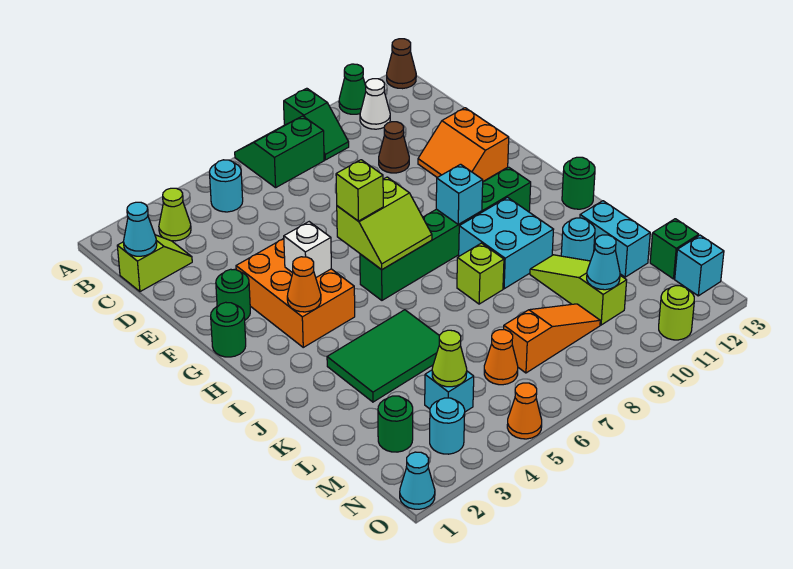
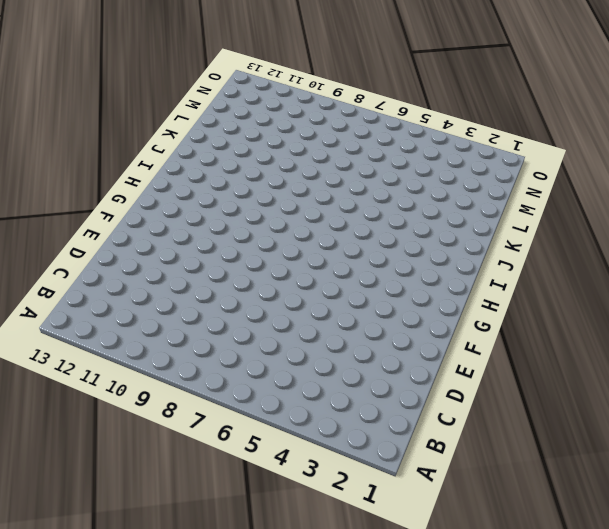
none -> green 2x2 slope [235,116,324,188]
none -> green 1x2 slope [284,88,349,160]
none -> green 1x1 cone [339,64,366,114]
none -> brown 1x1 cone [387,39,416,89]

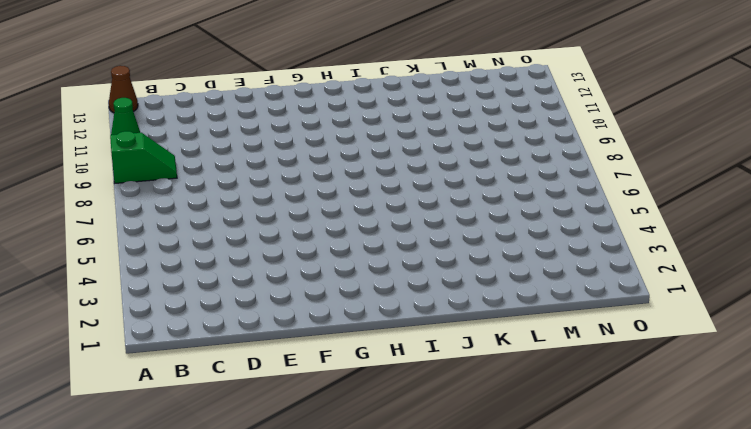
none -> green 2x2 slope [235,116,324,188]
none -> lime 1x1 cone [159,188,191,241]
none -> cyan 1x1 round brick [209,160,243,212]
none -> white 1x1 cone [360,79,390,129]

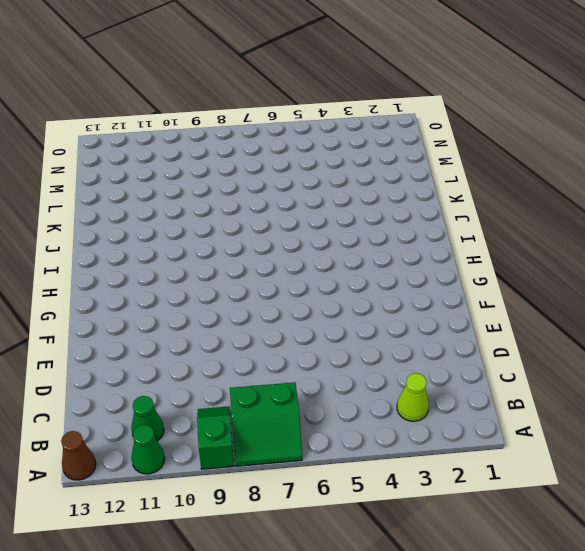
green 1x1 cone [131,396,164,441] -> white 1x1 cone [360,79,390,129]
none -> cyan 1x1 round brick [209,160,243,212]
none -> lime 1x2 slope [117,235,192,292]
none -> brown 1x1 cone [379,122,409,173]
none -> orange 2x2 slope [418,108,509,181]

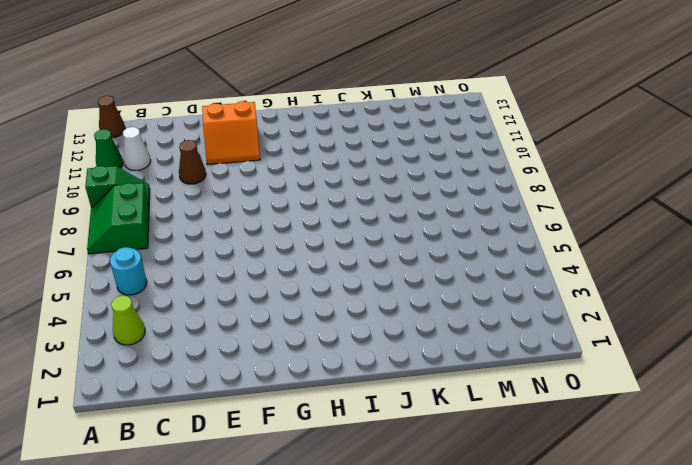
none -> lime 1x2 slope [117,235,192,292]
none -> green 1x1 round brick [216,269,250,320]
none -> orange 2x3 brick [236,239,355,347]
none -> green 1x1 round brick [211,302,246,357]

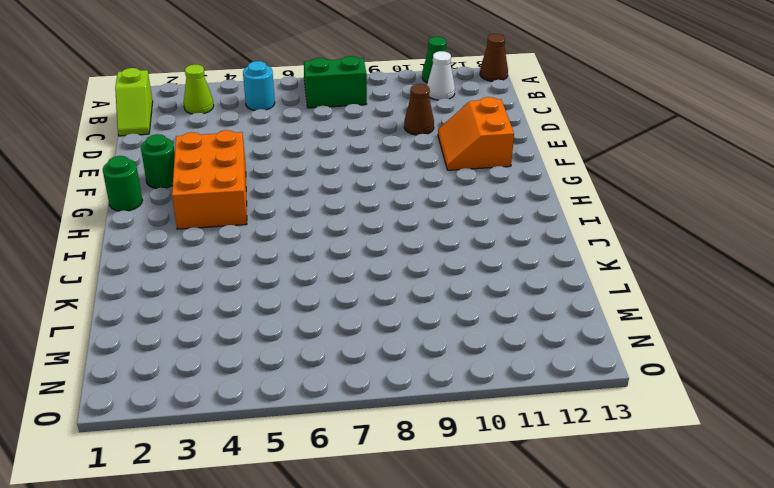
lime 1x2 slope [115,68,153,136] -> lime 1x2 slope turned to [117,235,192,292]
none -> green 1x2 slope [284,88,349,160]
none -> green 1x6 brick [360,167,531,300]
none -> cyan 2x2 brick [459,197,554,289]
none -> green 1x1 round brick [562,157,595,209]

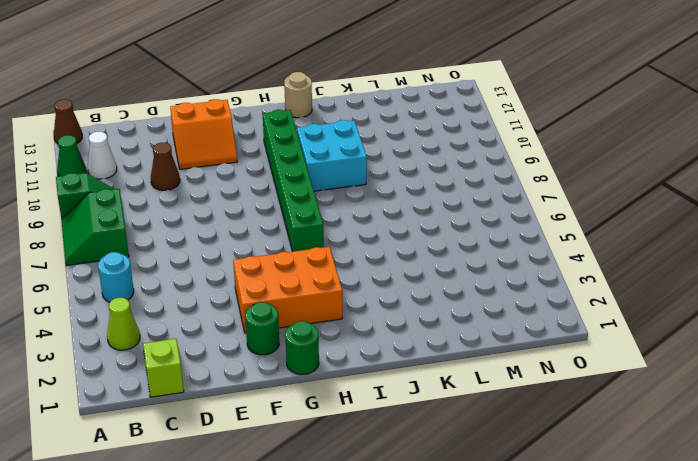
tan 1x1 round brick [284,72,312,118] -> green 1x1 round brick [562,157,595,209]
none -> green 2x3 tile [327,310,439,402]
none -> lime 1x1 brick [457,243,504,304]
none -> lime 1x3 slope [530,255,627,325]
none -> cyan 1x1 round brick [561,218,595,261]

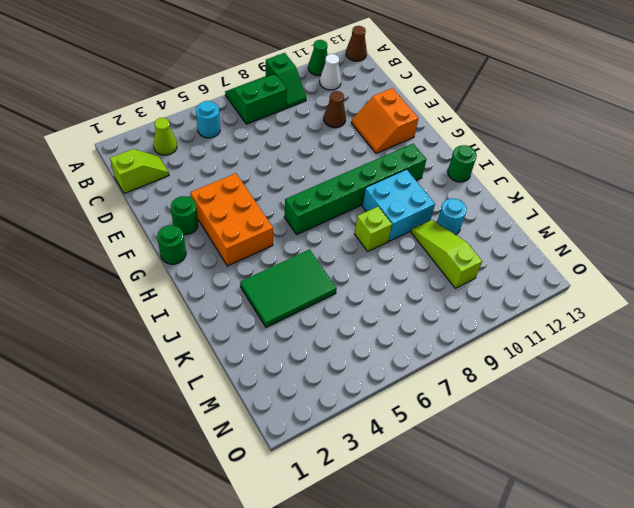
none -> cyan 1x2 brick [580,201,650,277]
none -> green 1x1 round brick [378,396,413,452]
none -> cyan 1x1 brick [425,370,474,412]
none -> orange 1x1 cone [484,330,518,385]

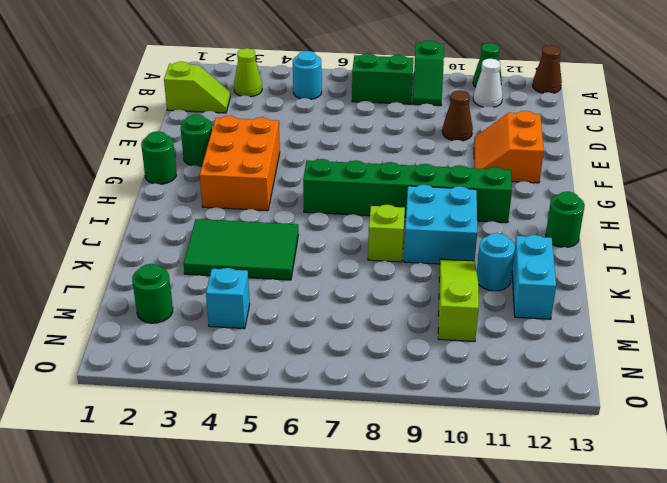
none -> orange 1x1 cone [484,330,518,385]
none -> orange 1x3 slope [504,304,600,373]
none -> green 1x1 brick [650,219,699,279]
none -> cyan 1x1 round brick [430,398,465,454]

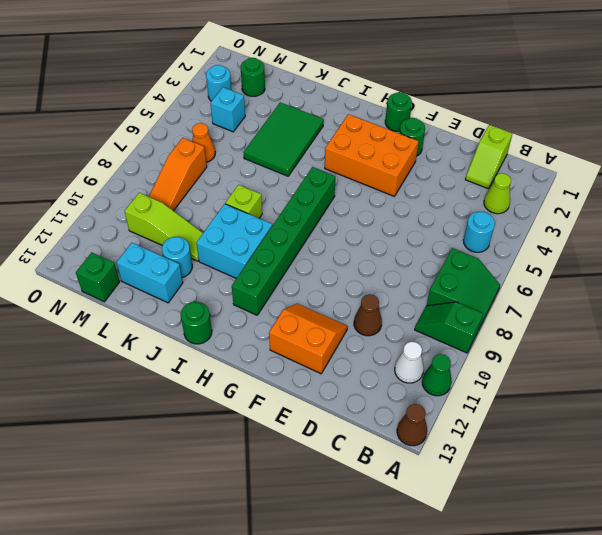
none -> cyan 1x1 brick [675,235,724,296]
none -> cyan 1x1 cone [400,452,435,509]
none -> orange 1x1 cone [507,383,542,439]
none -> lime 1x1 round brick [659,286,694,340]

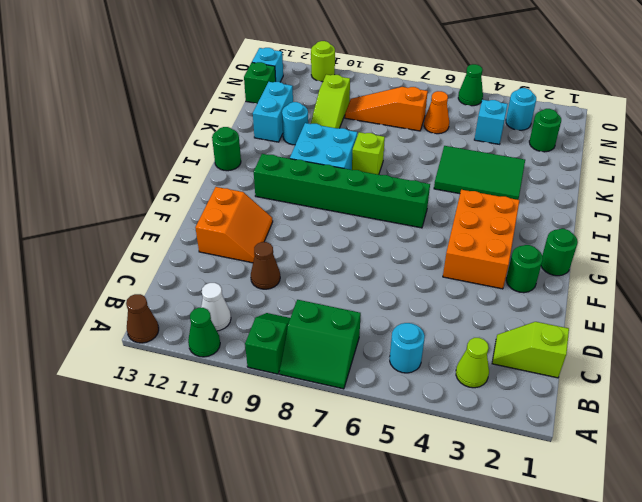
green 1x1 cone [458,64,483,106] -> orange 1x1 cone [507,383,542,439]
none -> cyan 1x1 cone [400,452,435,509]
none -> cyan 1x1 cone [123,202,157,256]
none -> white 1x1 brick [284,222,331,277]
none -> lime 2x2 slope [337,177,432,270]

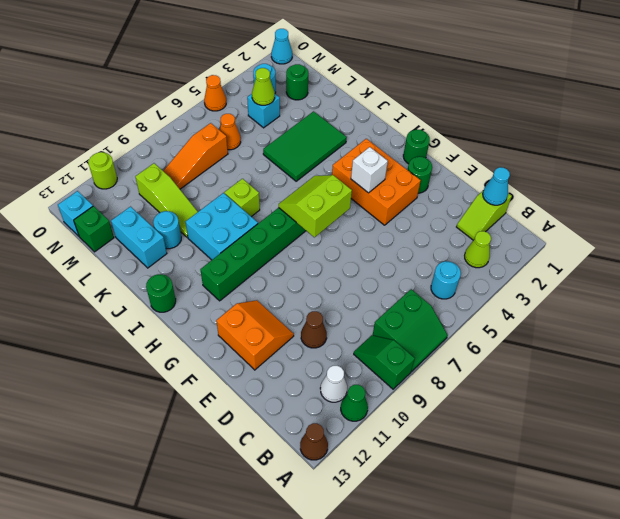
none -> orange 1x1 cone [287,257,321,312]
none -> cyan 1x1 brick [436,164,483,224]
none -> cyan 1x1 cone [587,235,620,290]
none -> lime 1x1 brick [336,160,383,221]

